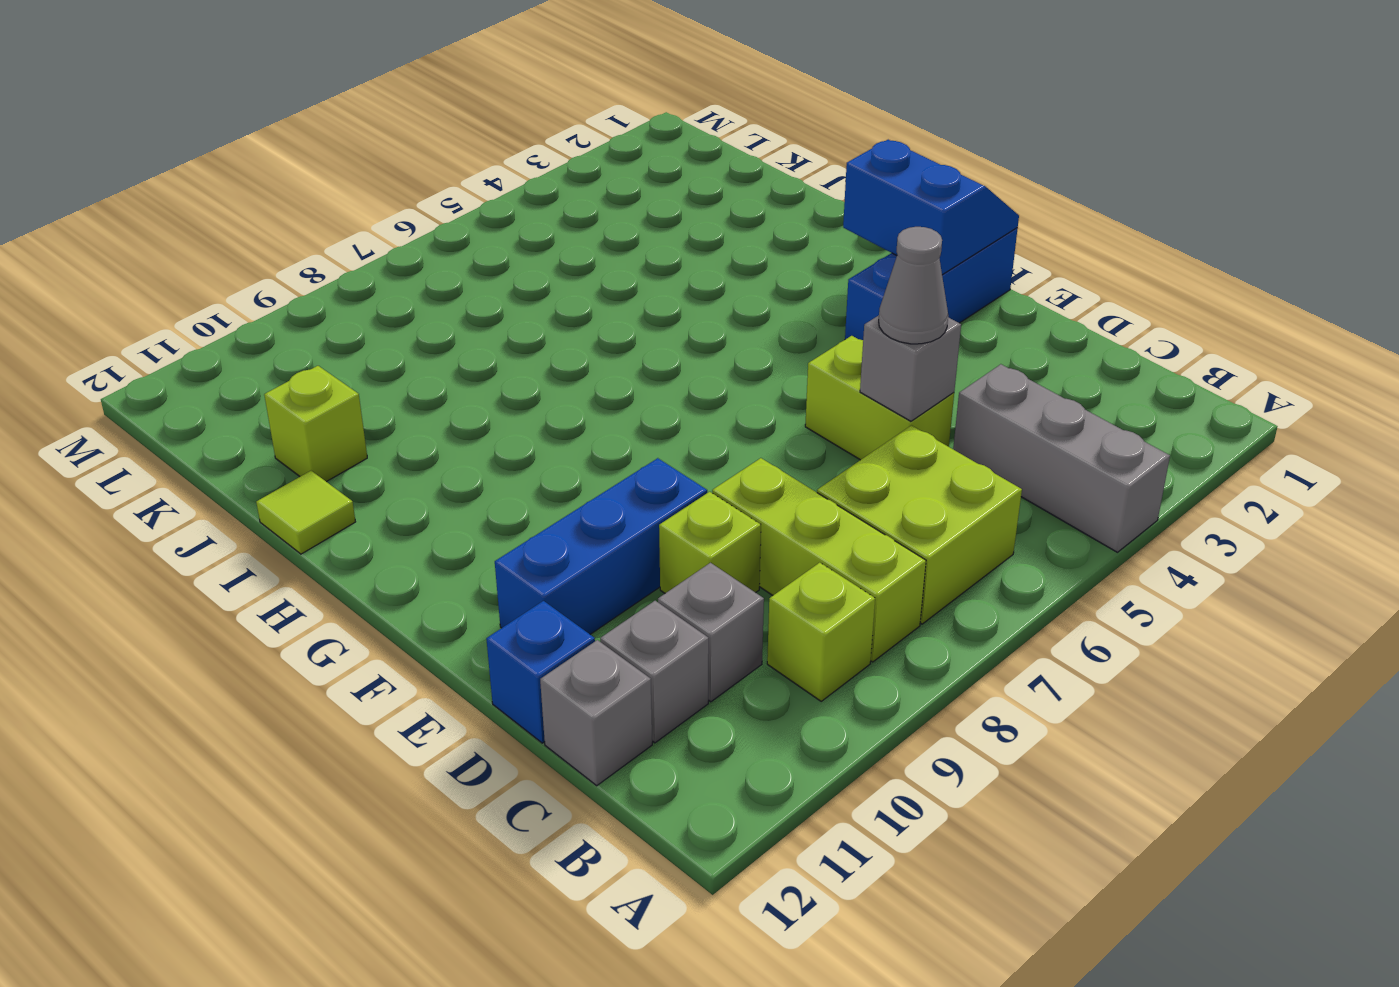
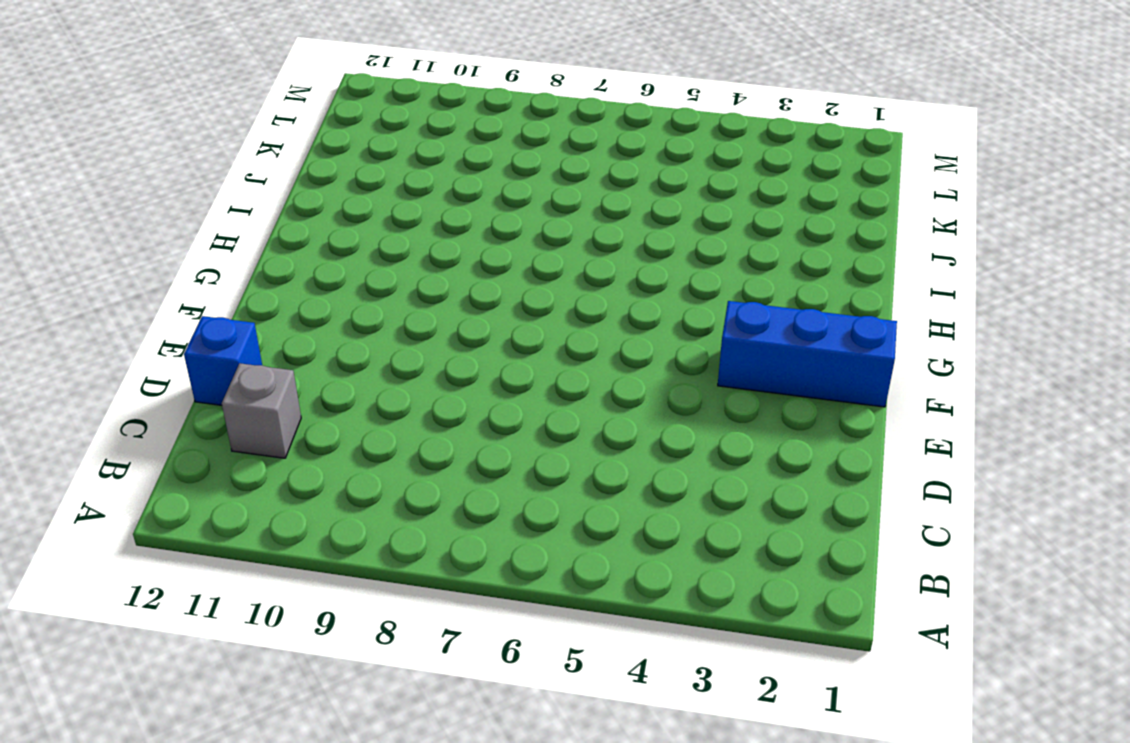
none -> grey 1x3 brick [953,364,1170,552]
none -> lime 2x2 brick [817,425,1022,624]
none -> lime 1x3 brick [712,458,926,662]

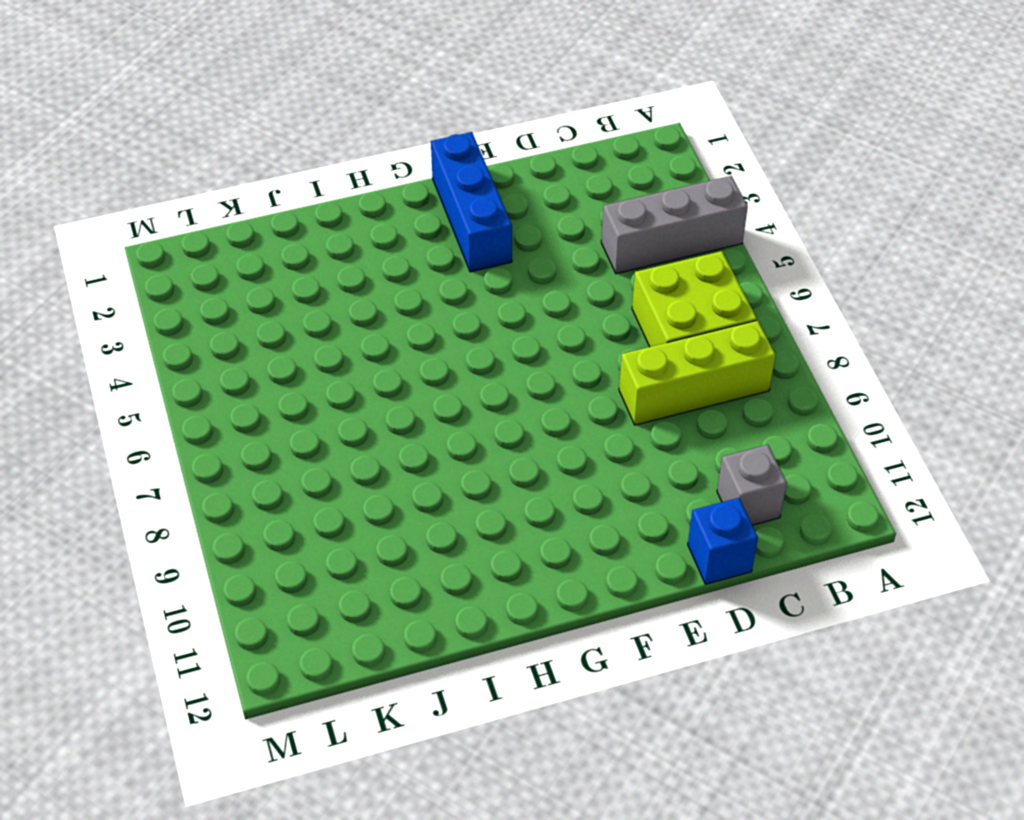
none -> lime 1x1 brick [767,563,875,701]
none -> grey 1x1 brick [658,563,764,702]
none -> grey 1x1 brick [540,640,652,786]

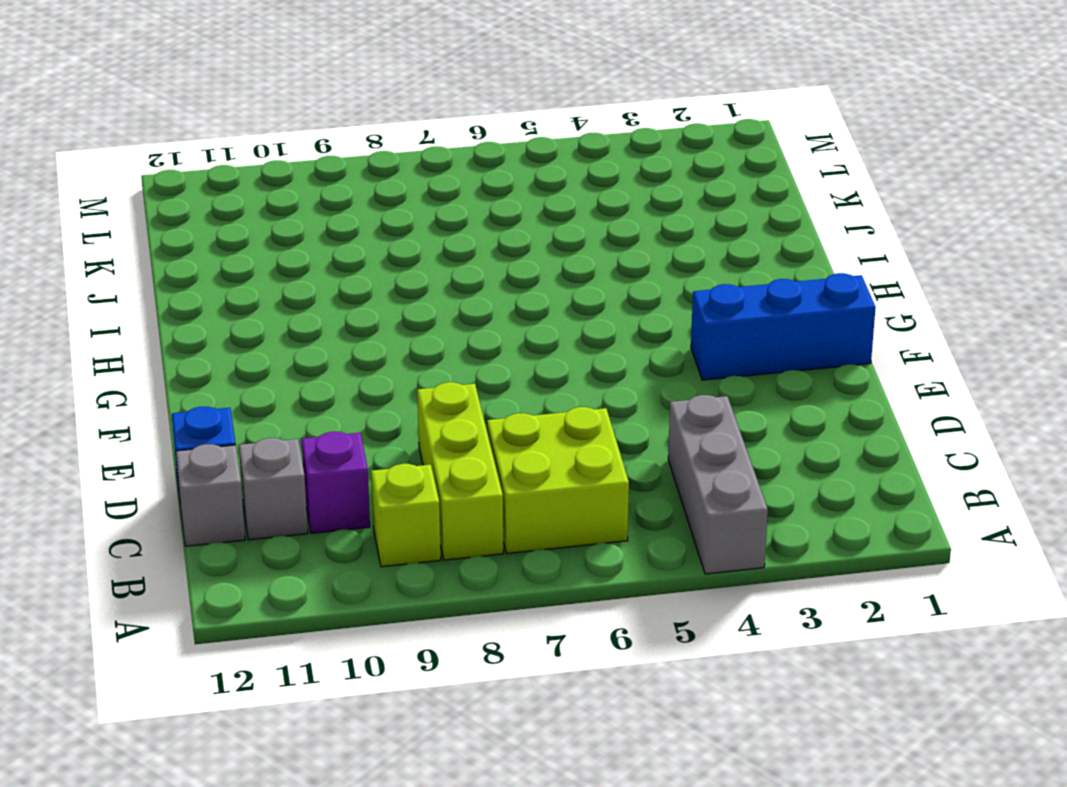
purple 1x1 brick [301,432,370,533] -> grey 1x1 brick [658,563,764,702]
none -> lime 1x2 brick [805,336,954,460]
none -> lime 1x1 brick [659,492,761,593]
none -> blue 1x3 brick [495,458,707,634]

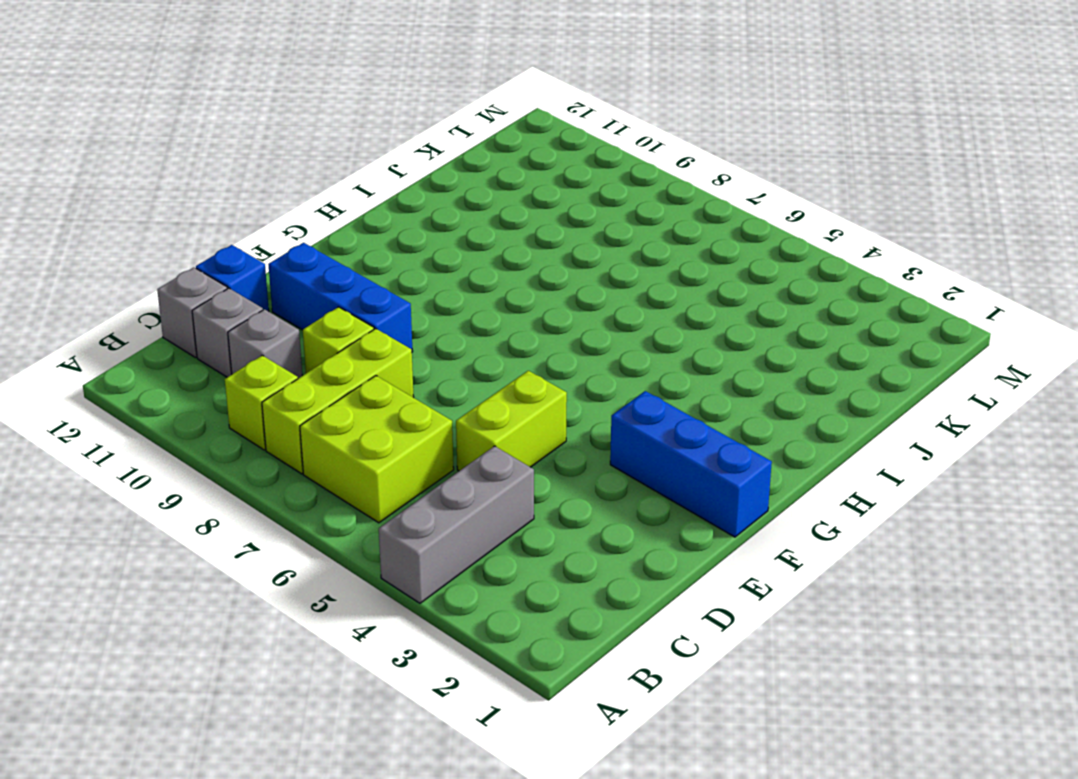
none -> lime 1x1 tile [256,471,355,554]
none -> lime 1x1 brick [264,366,367,482]
none -> grey 1x1 brick [860,315,961,421]

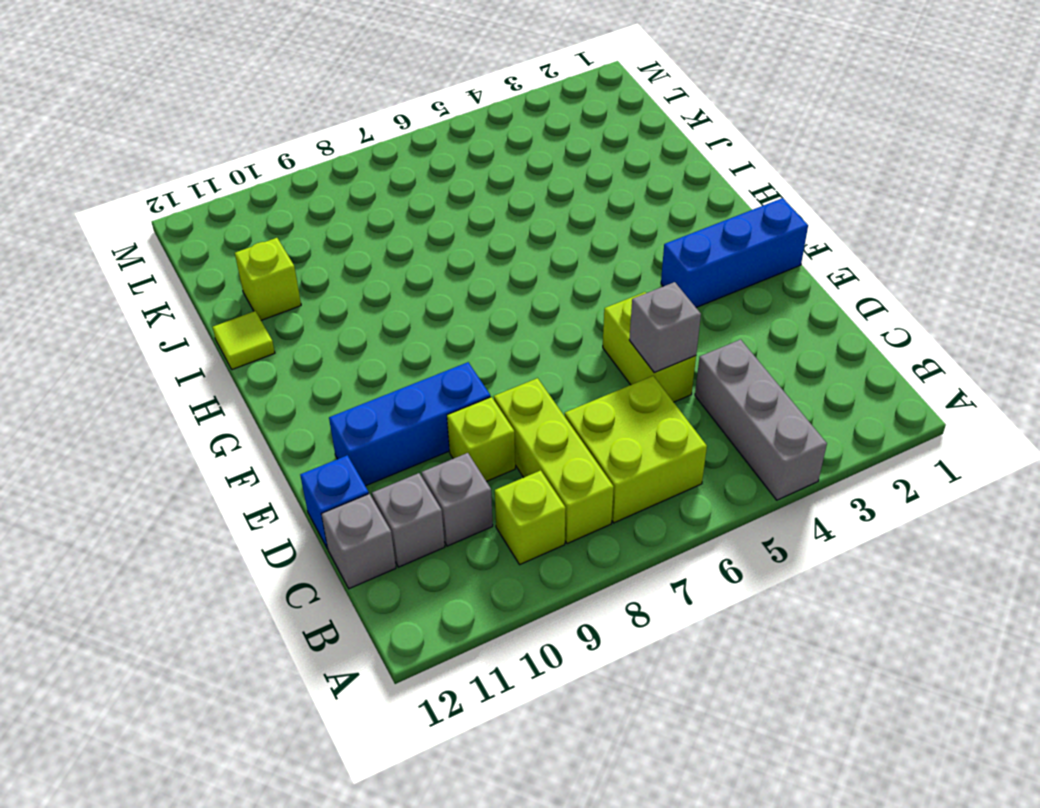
none -> blue 2x2 slope [843,140,1019,275]
none -> grey 1x1 cone [879,227,948,344]

